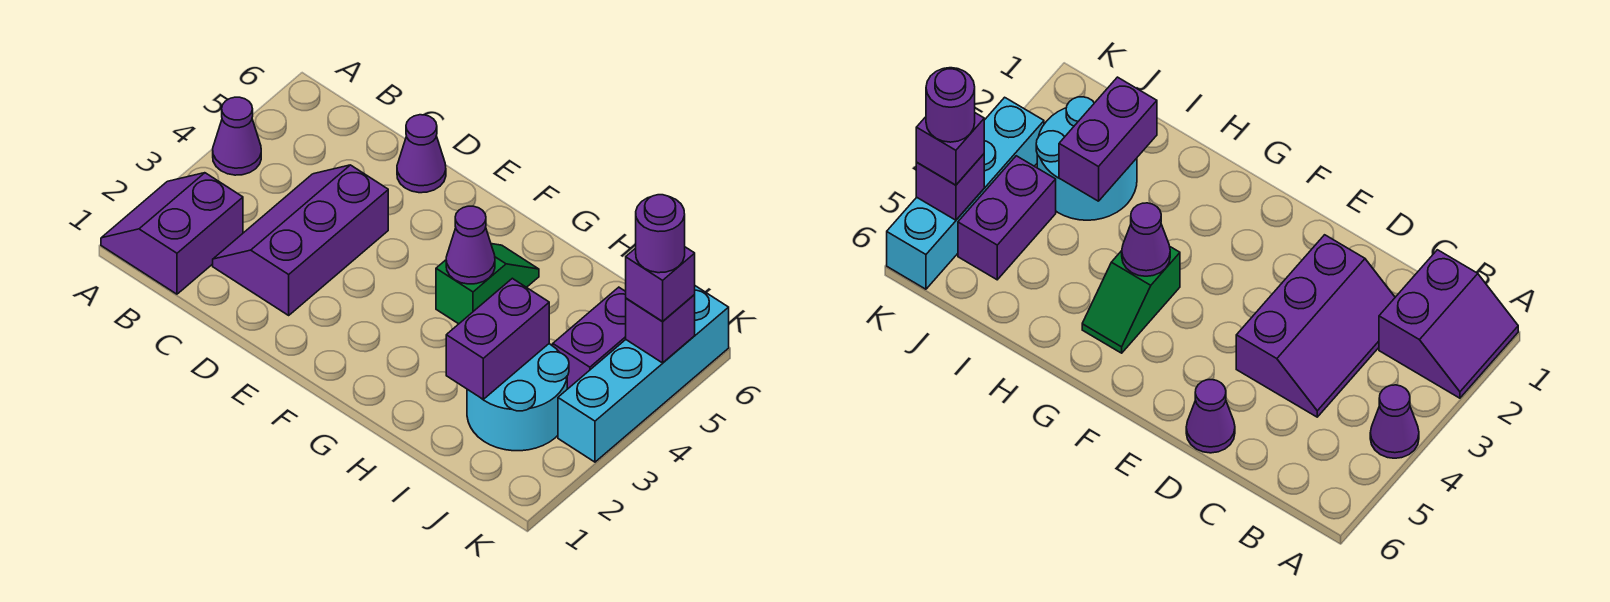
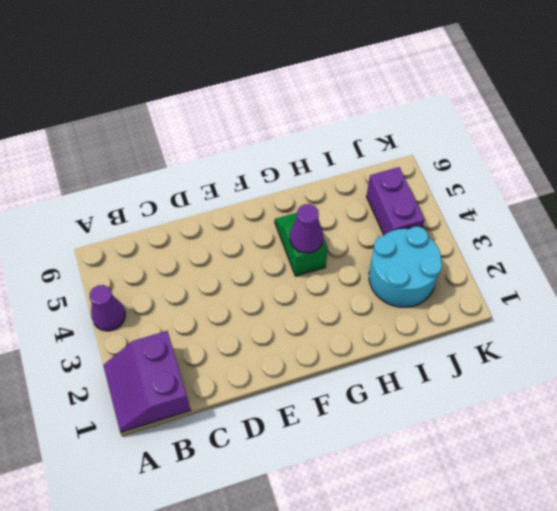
none -> purple 2x3 slope [213,165,388,315]
none -> purple 1x1 cone [397,115,446,193]
none -> cyan 1x4 brick [558,286,729,462]

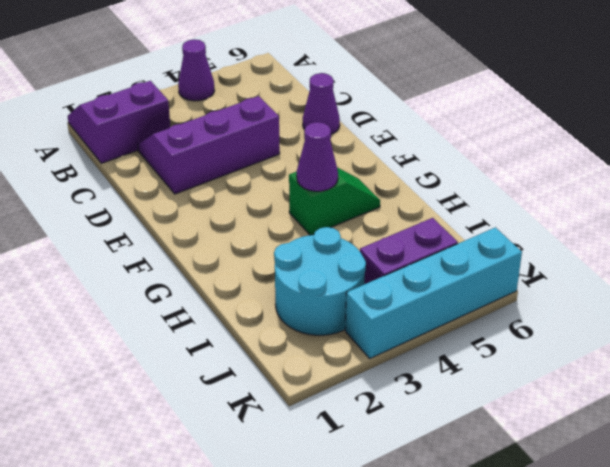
none -> purple 1x2 brick [446,278,549,399]
none -> purple 1x1 brick [626,295,695,363]
none -> purple 1x1 brick [626,247,695,321]

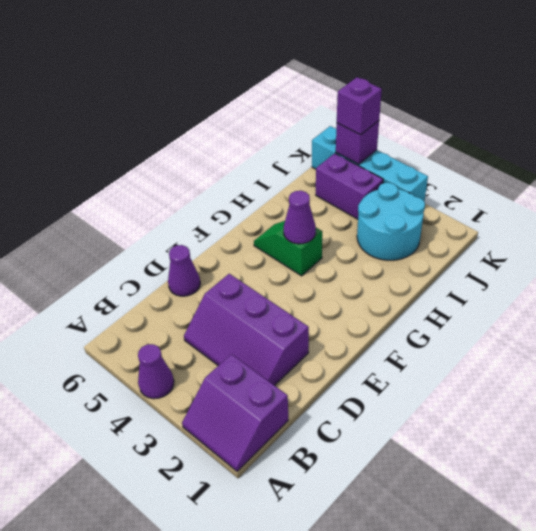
none -> purple 1x2 brick [446,278,549,399]
none -> purple 1x1 round brick [636,195,685,273]

